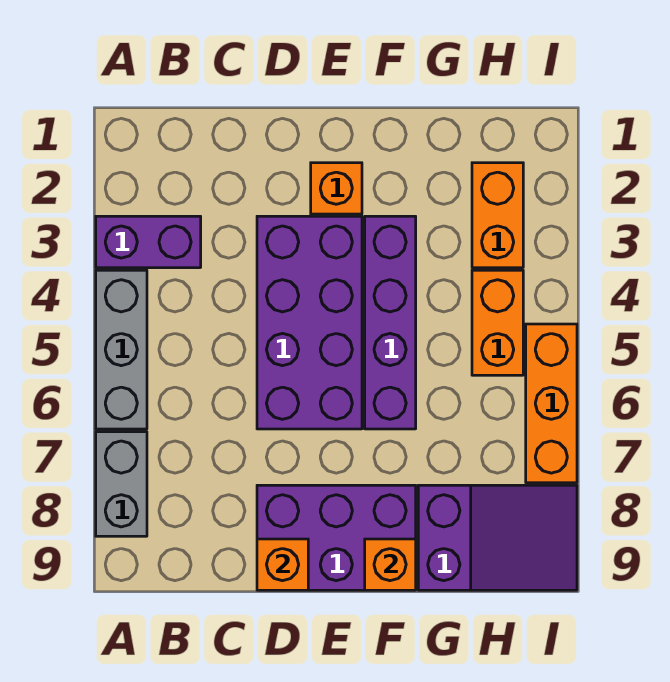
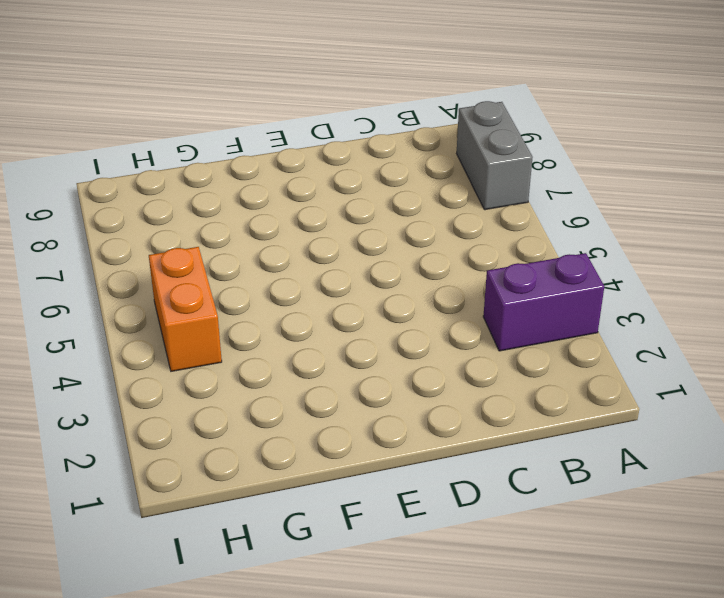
none -> grey 1x3 brick [96,270,147,429]
none -> purple 2x4 brick [257,216,362,429]
none -> purple 2x3 brick [257,485,416,590]

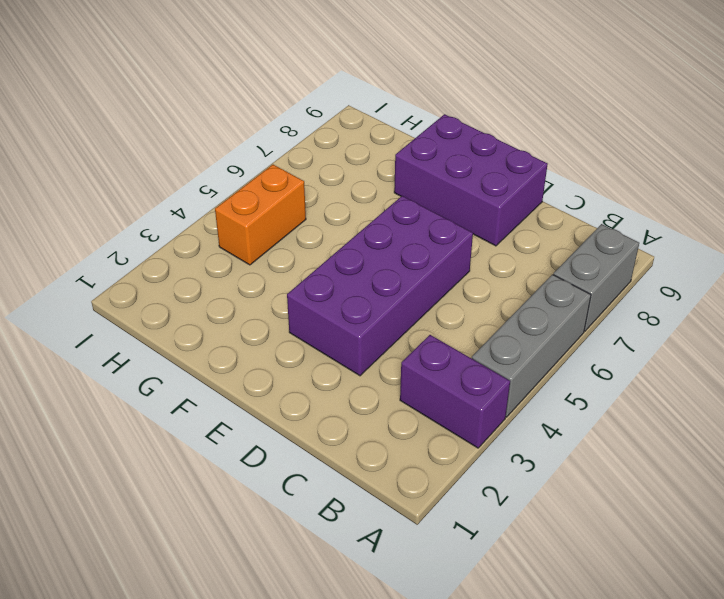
none -> orange 1x1 brick [311,163,362,214]
none -> purple 1x4 brick [365,216,416,429]
none -> purple 2x3 slope [418,485,577,590]

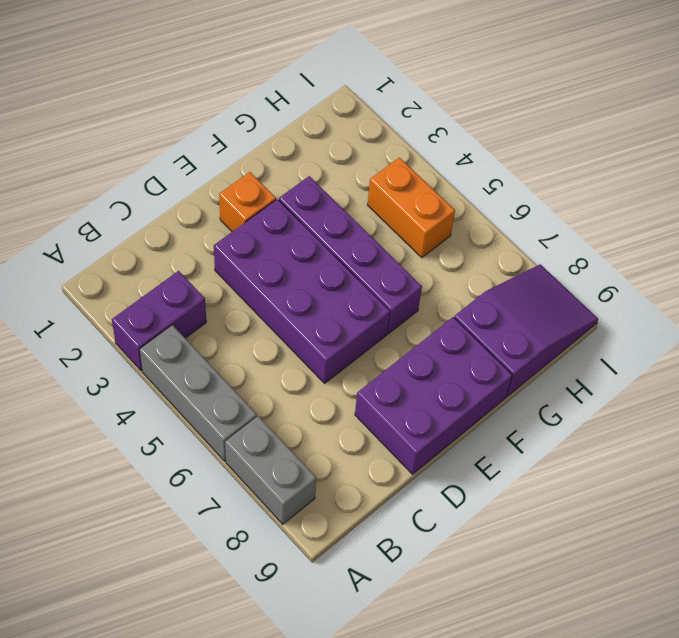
none -> orange 1x2 brick [472,163,523,268]
none -> orange 1x3 brick [526,324,577,483]
none -> orange 1x1 brick [257,539,308,590]

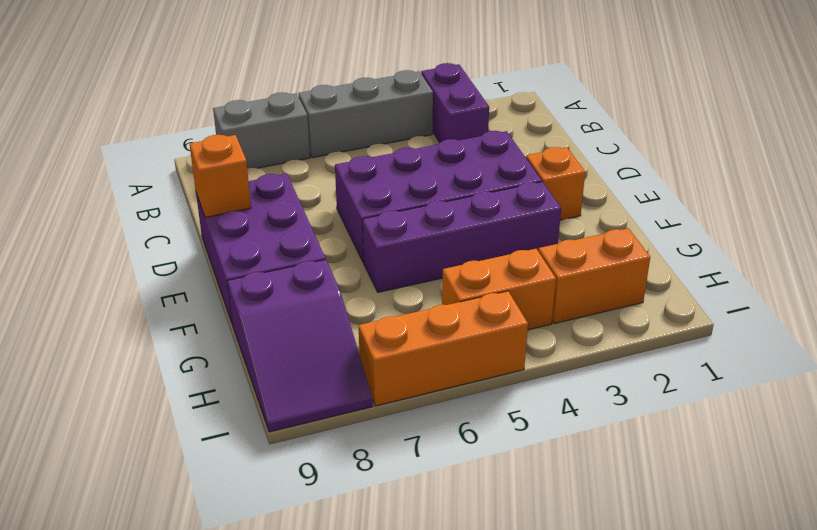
none -> orange 1x1 brick [365,539,416,590]

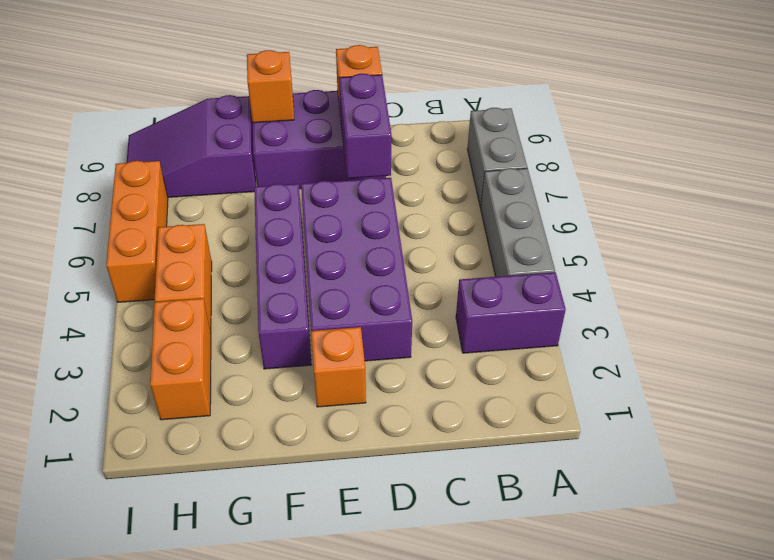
purple 1x2 brick [339,74,391,179] -> none

